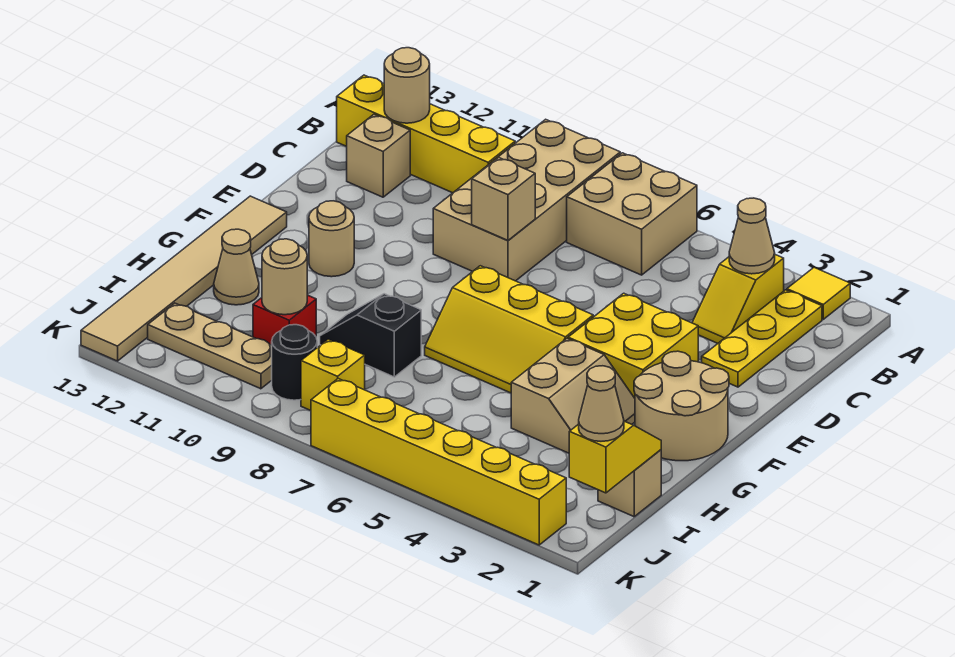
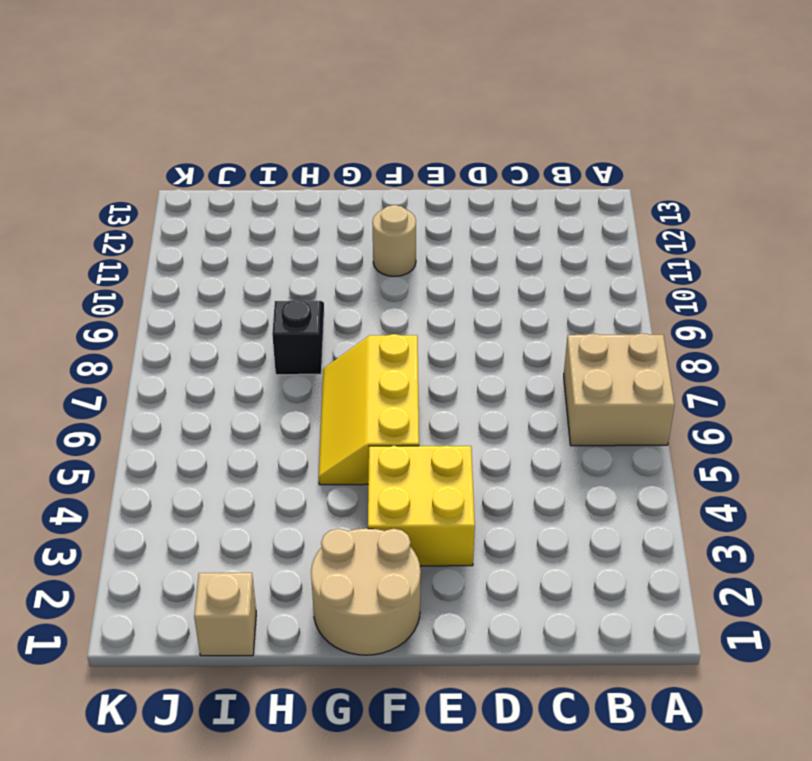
none -> yellow 1x1 tile [787,268,850,319]
none -> tan 2x4 brick [433,119,620,281]
none -> yellow 1x3 plate [702,290,822,387]

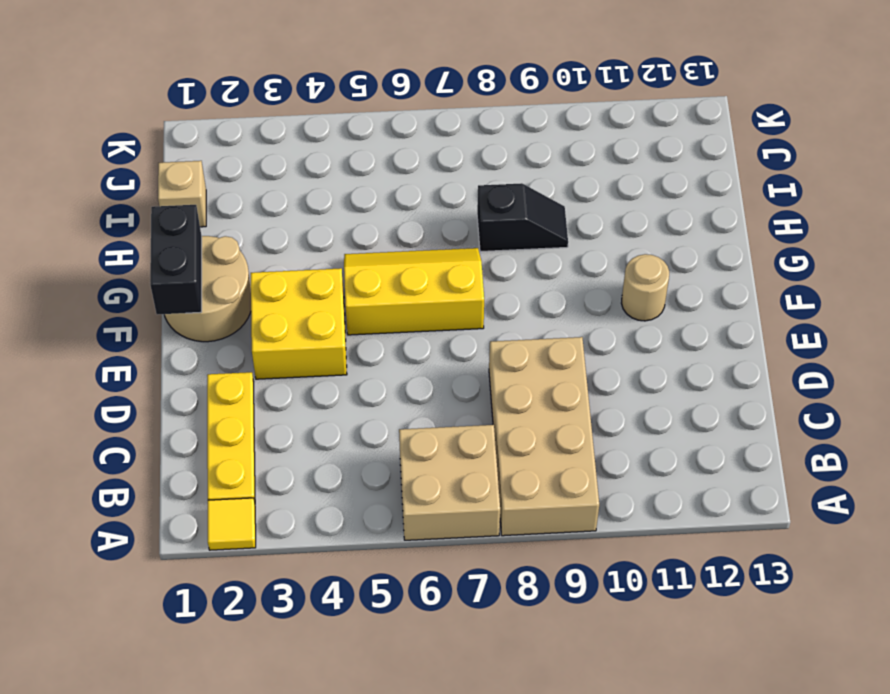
black 1x2 brick [150,205,202,314] -> none
none -> yellow 1x2 slope [692,255,784,343]
none -> yellow 1x4 brick [337,75,515,193]
none -> tan 1x1 brick [347,114,410,197]

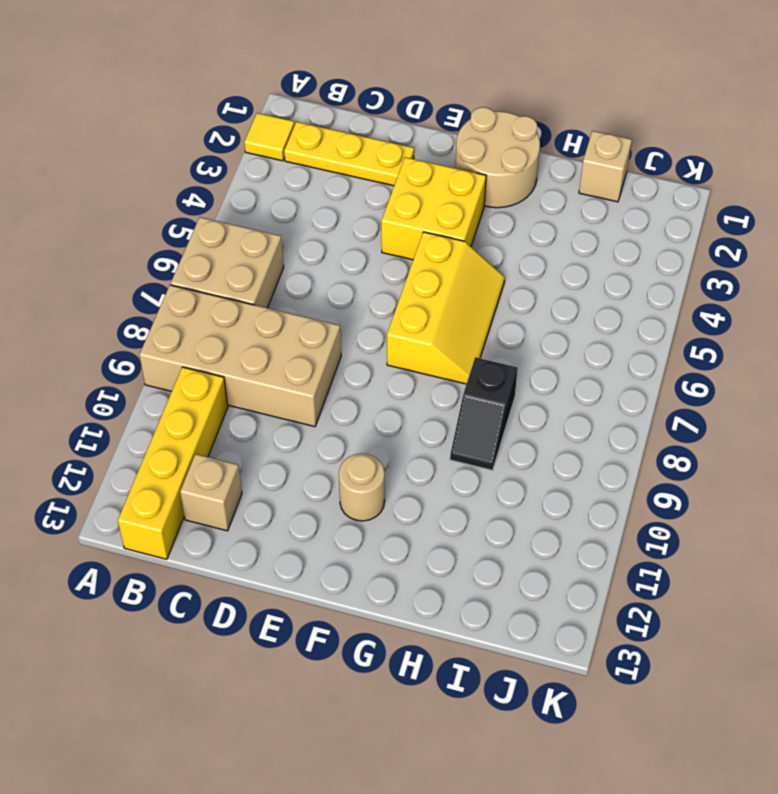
none -> yellow 1x2 slope [692,255,784,343]
none -> tan 1x6 tile [81,196,287,361]
none -> tan 2x2 slope [511,339,635,453]

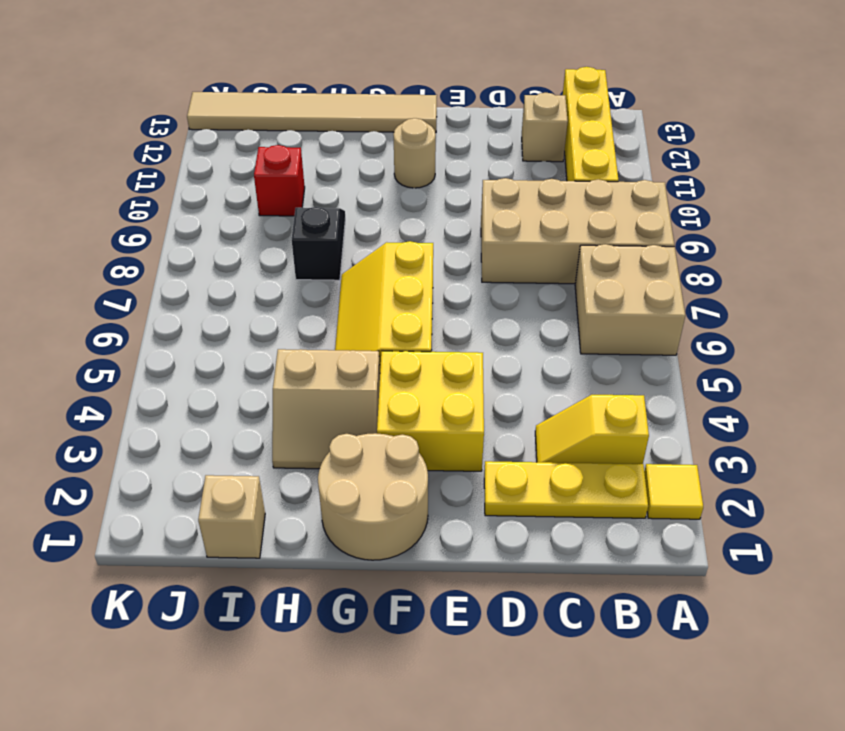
none -> tan 1x1 cone [214,229,259,305]
none -> yellow 1x1 brick [301,339,365,411]
none -> black 1x1 round brick [272,325,317,400]

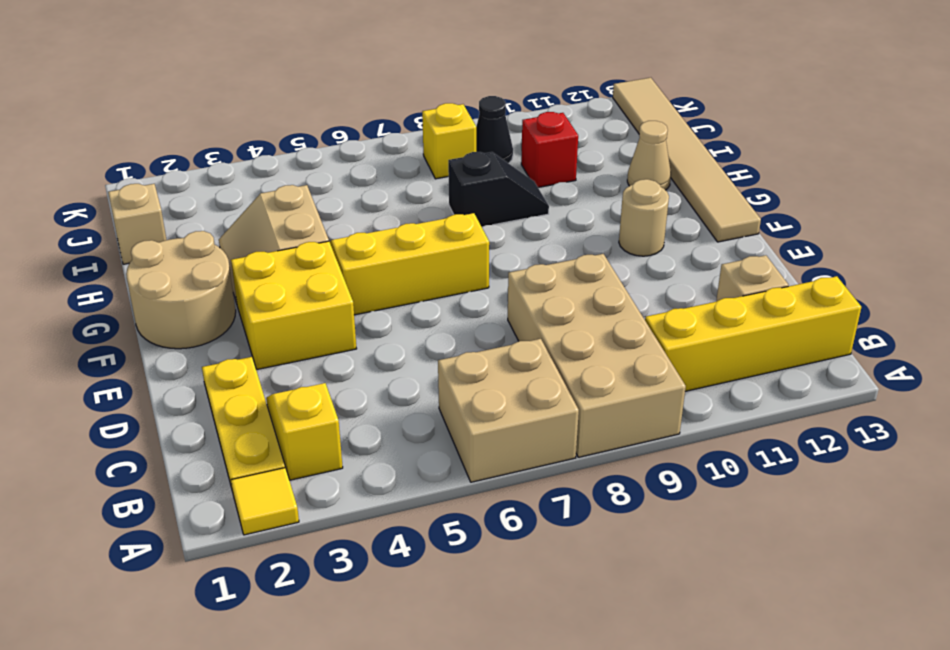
black 1x1 cone [476,96,513,163] -> black 1x1 round brick [272,325,317,400]
none -> tan 1x3 plate [148,303,272,389]
none -> yellow 1x6 brick [311,379,566,545]
none -> tan 1x1 cone [729,198,775,274]

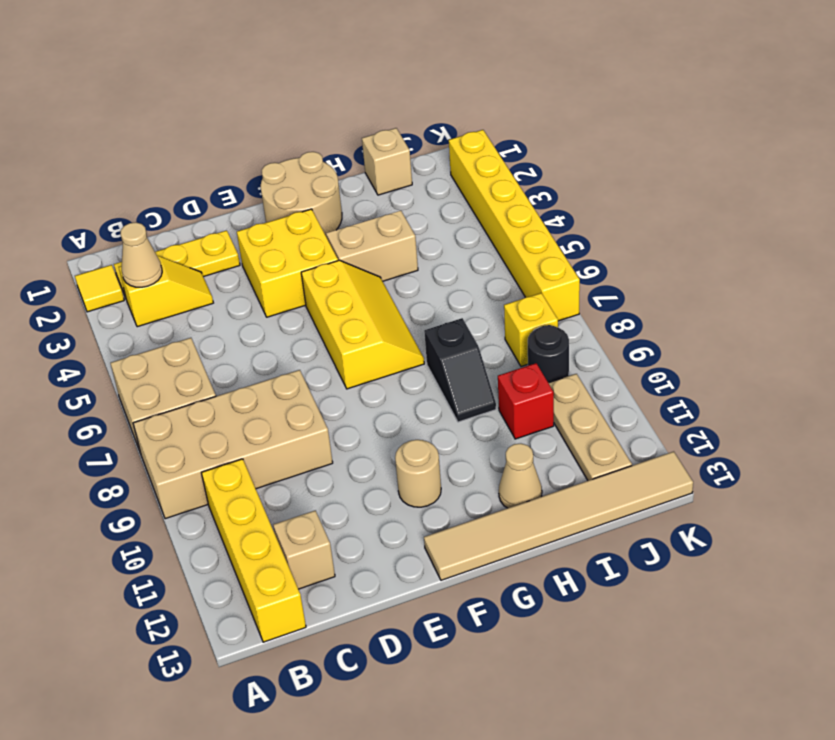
none -> tan 1x1 round brick [384,48,430,123]
none -> tan 1x1 brick [472,158,535,240]
none -> yellow 1x2 slope [569,421,661,493]

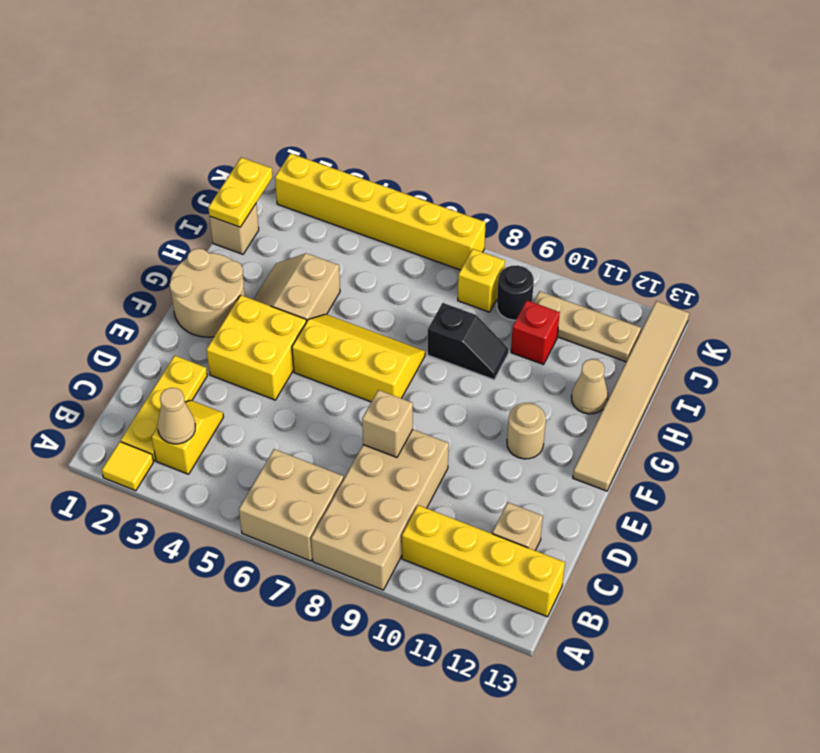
yellow 1x2 plate [208,157,272,227] -> yellow 1x2 slope [569,421,661,493]
none -> tan 1x1 round brick [384,48,430,123]
none -> tan 1x1 round brick [262,239,307,315]
none -> tan 1x1 cone [579,366,624,441]

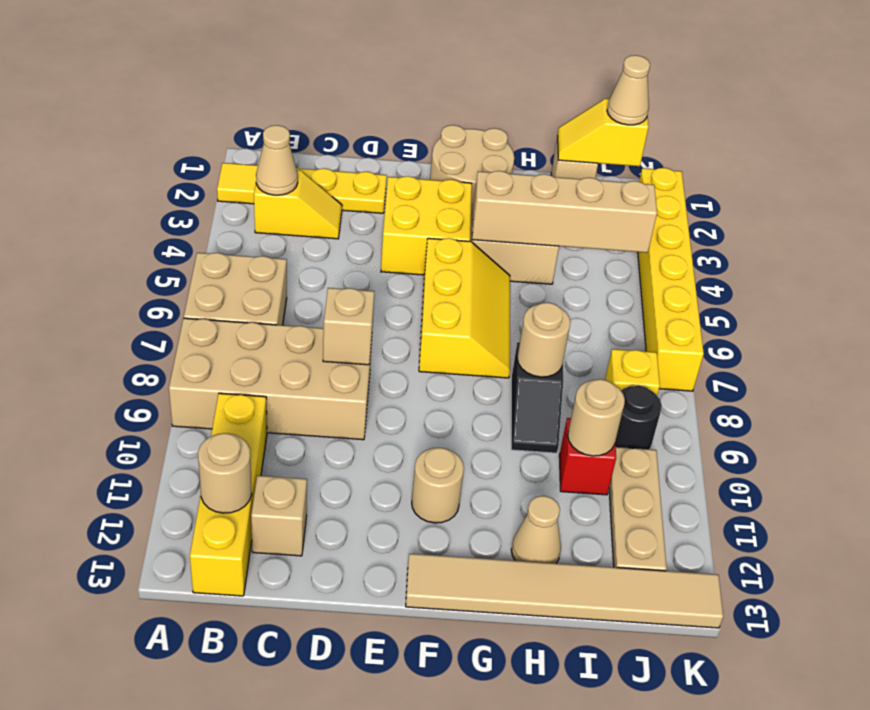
tan 1x4 brick [472,171,657,253] -> none
tan 1x1 round brick [517,303,571,377] -> none

